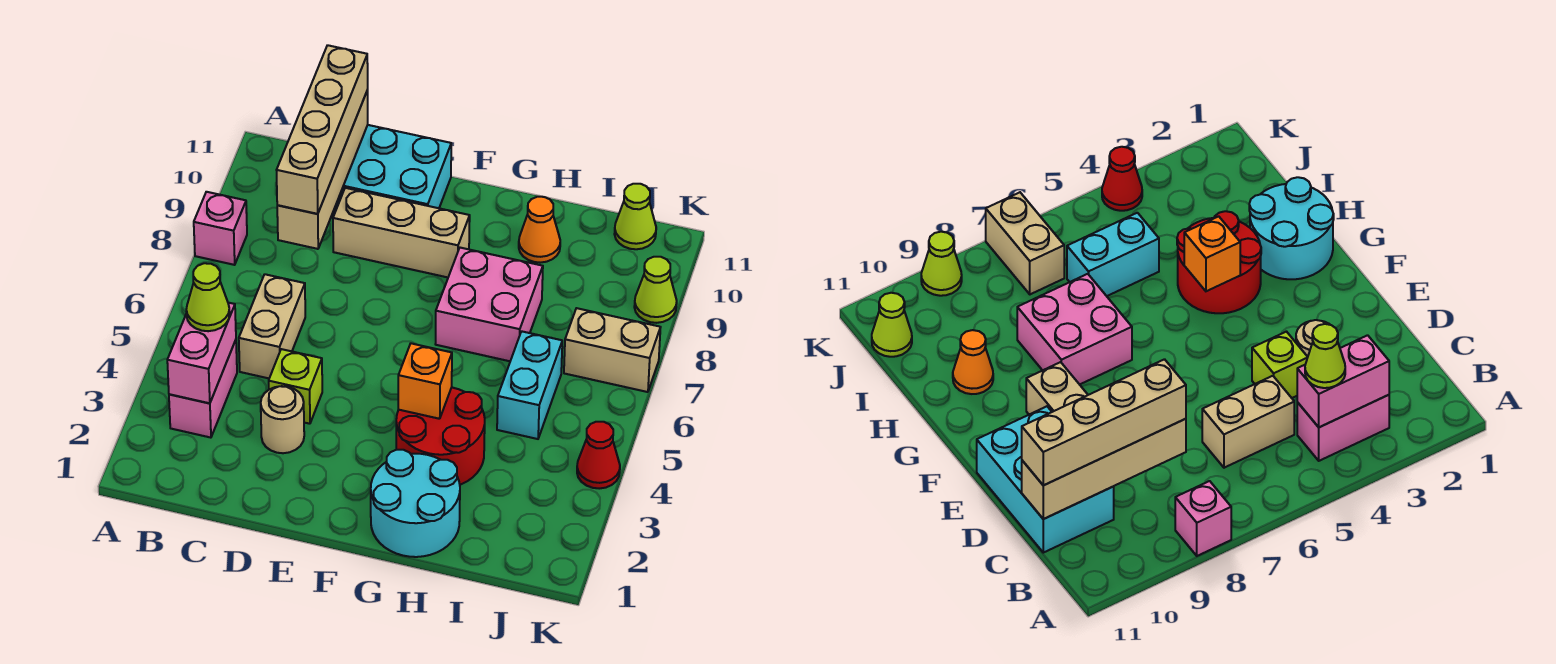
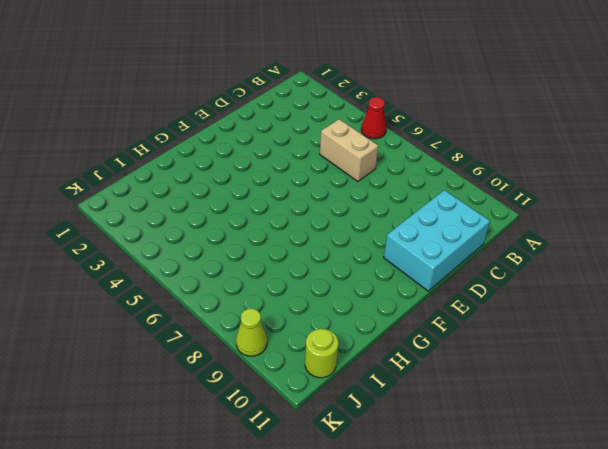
red 1x1 cone [361,97,386,139] -> red 1x1 cone moved to [577,422,620,489]
lime 1x1 round brick [305,329,338,378] -> lime 1x1 cone [615,184,656,249]
none -> pink 1x1 brick [194,192,247,265]
none -> pink 1x2 brick [169,340,237,438]
none -> tan 1x1 round brick [261,386,304,453]

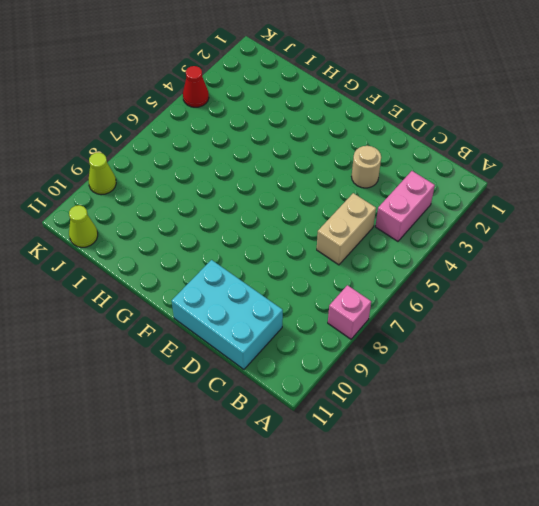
none -> lime 1x1 brick [269,349,322,424]
none -> tan 1x3 brick [333,188,470,277]
none -> cyan 2x2 round brick [371,450,460,557]

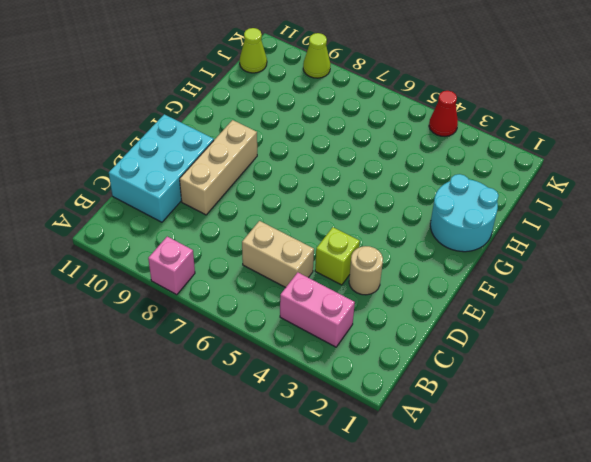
none -> red 2x2 round brick [396,387,485,485]
none -> pink 2x2 brick [436,248,543,361]
none -> orange 1x1 cone [519,197,560,263]

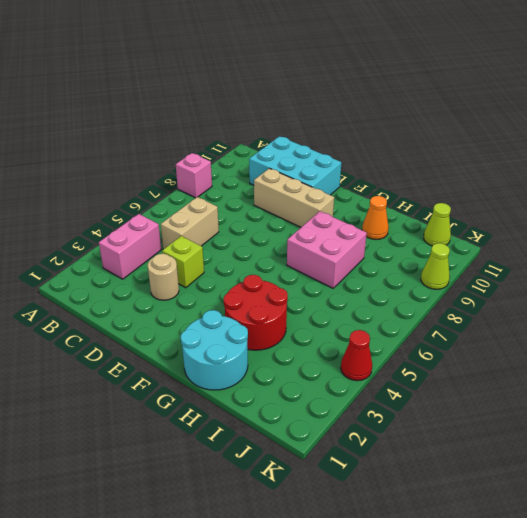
none -> cyan 1x2 brick [497,331,562,439]
none -> tan 1x2 brick [564,308,661,392]
none -> pink 1x2 brick [167,303,236,403]

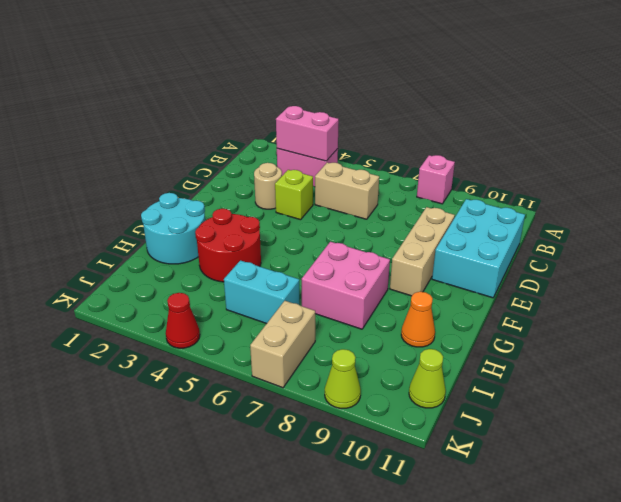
none -> tan 1x4 brick [277,90,368,249]
none -> orange 1x1 brick [398,343,452,419]
none -> lime 1x1 cone [186,263,230,331]

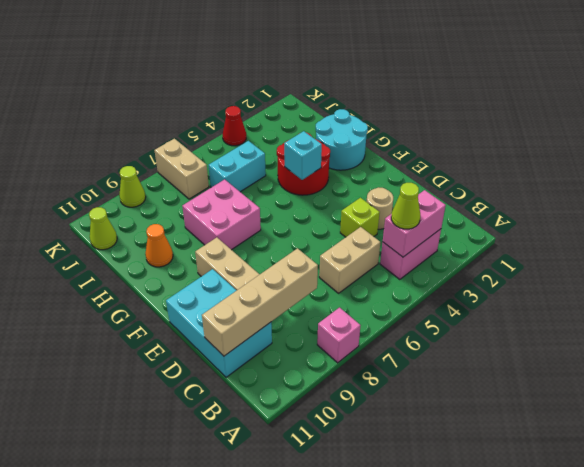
cyan 1x1 brick [284,131,322,180] -> orange 1x1 brick [398,343,452,419]
none -> tan 1x4 brick [277,45,368,214]

